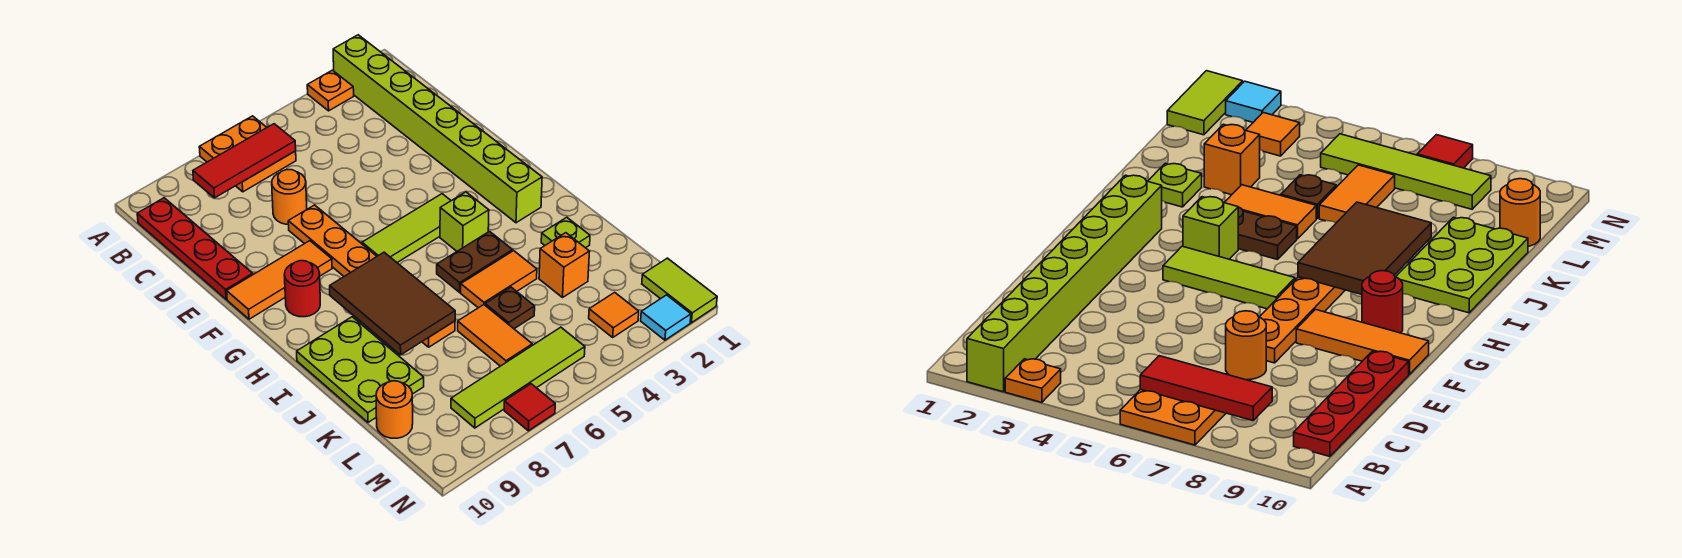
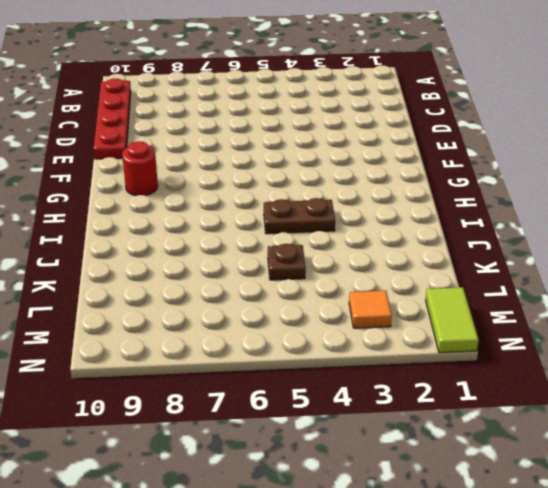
none -> lime 1x8 brick [333,35,542,223]
none -> orange 1x1 plate [307,70,354,111]
none -> orange 2x2 plate [199,116,296,192]

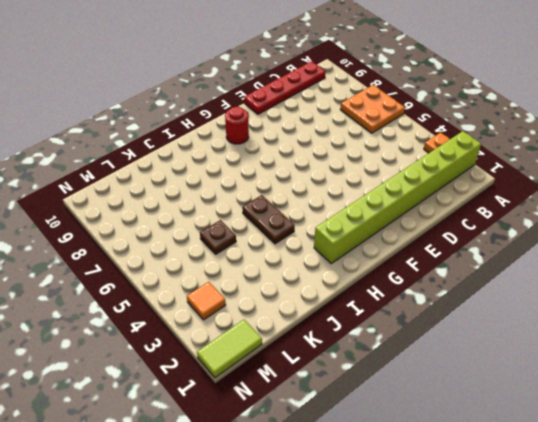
none -> orange 1x1 round brick [272,170,307,224]
none -> orange 1x6 plate [288,205,455,347]
none -> orange 1x3 tile [227,241,332,319]

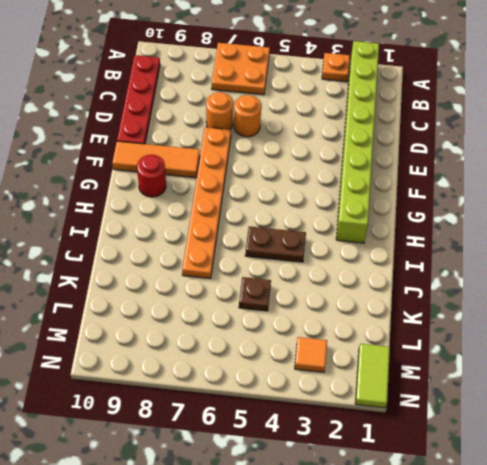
orange 1x1 round brick [234,95,261,137] -> orange 1x1 round brick moved to [376,381,413,438]
none -> lime 1x3 tile [362,194,451,263]
none -> lime 1x1 brick [440,192,489,251]
none -> lime 2x3 plate [297,317,424,422]

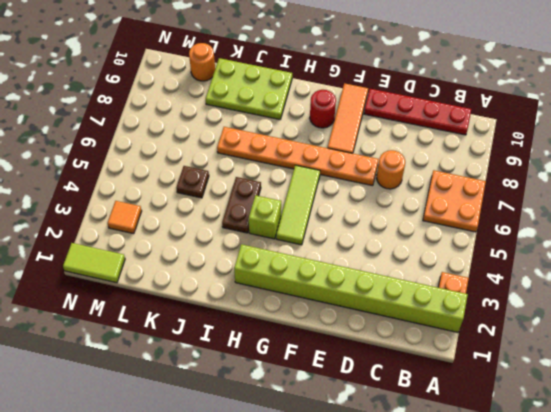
none -> lime 1x1 plate [541,217,590,248]
none -> orange 1x2 tile [461,251,537,308]
none -> orange 1x1 brick [539,233,590,297]

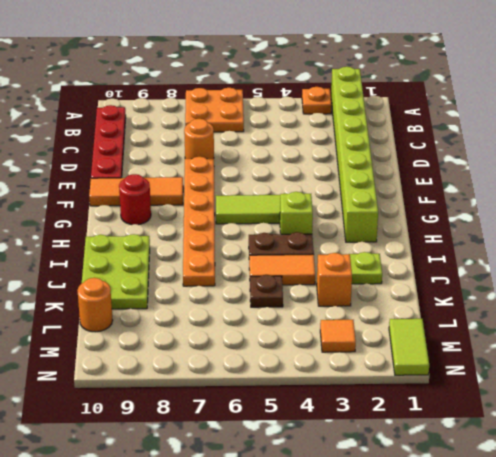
none -> orange 1x2 tile [458,305,532,366]
none -> lime 1x4 tile [451,327,585,428]
none -> cyan 1x1 tile [641,295,691,340]

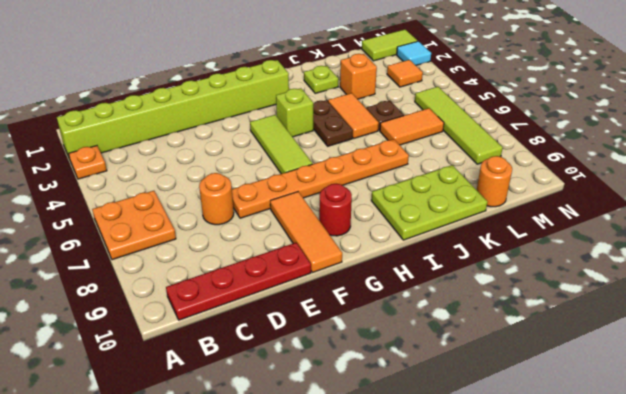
none -> red 1x1 tile [504,384,555,431]
none -> red 1x3 tile [193,124,296,198]
none -> brown 2x3 tile [330,252,455,355]

